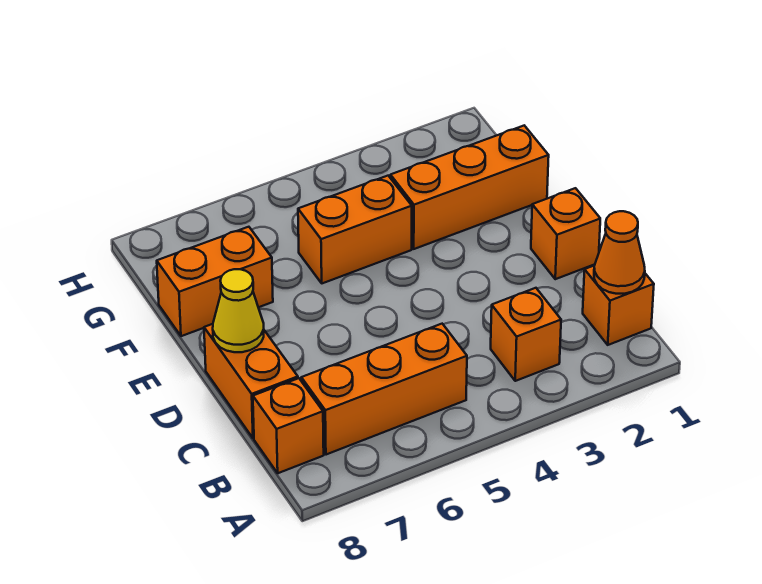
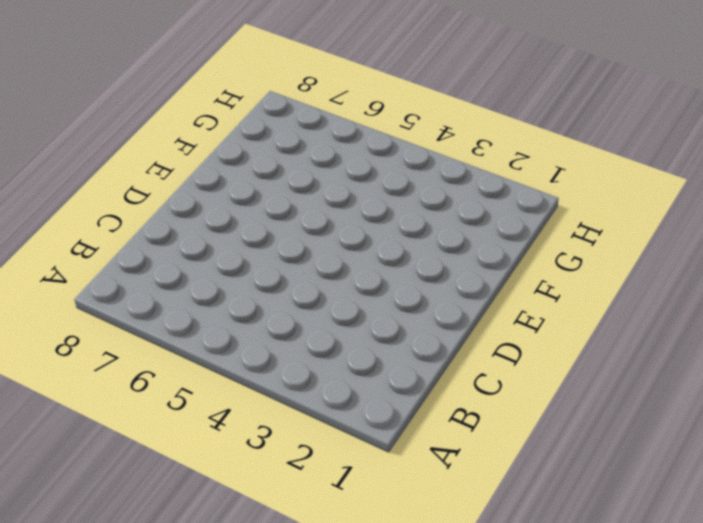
none -> orange 1x1 brick [583,266,654,345]
none -> orange 1x1 brick [491,288,561,381]

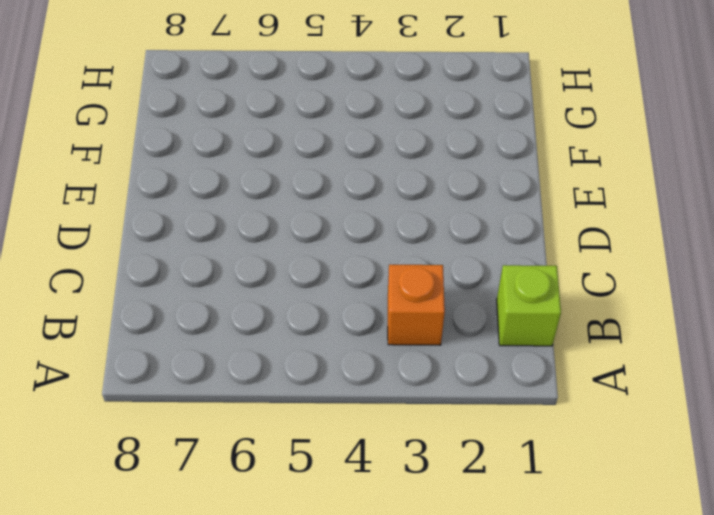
lime 1x1 brick [497,265,561,346] -> orange 1x1 brick [583,266,654,345]
none -> orange 1x3 brick [301,324,467,455]
none -> orange 1x1 brick [253,378,324,473]

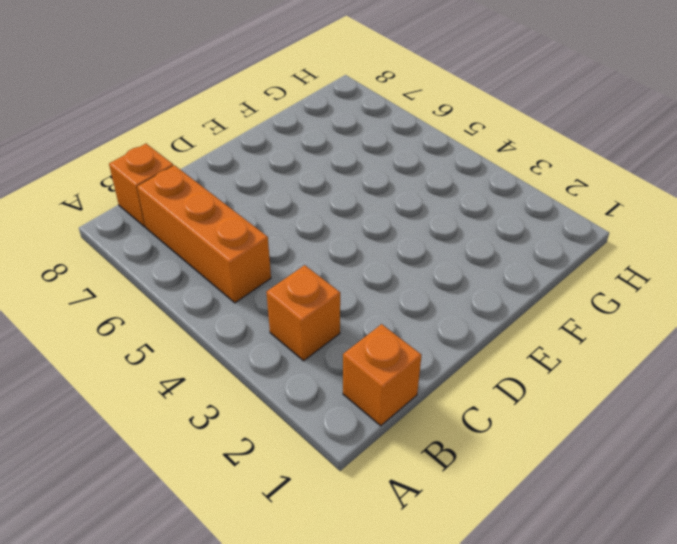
none -> orange 1x2 brick [204,324,298,438]
none -> orange 1x1 brick [531,188,600,279]

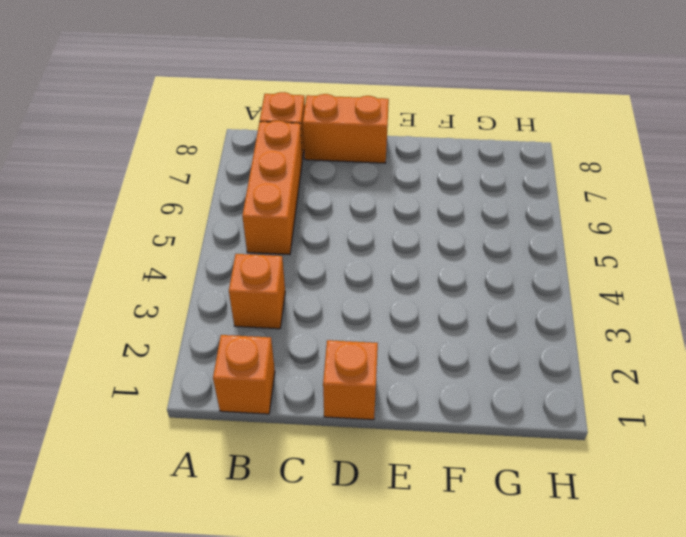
none -> orange 1x3 brick [390,126,549,249]
none -> orange 1x2 brick [298,176,412,283]

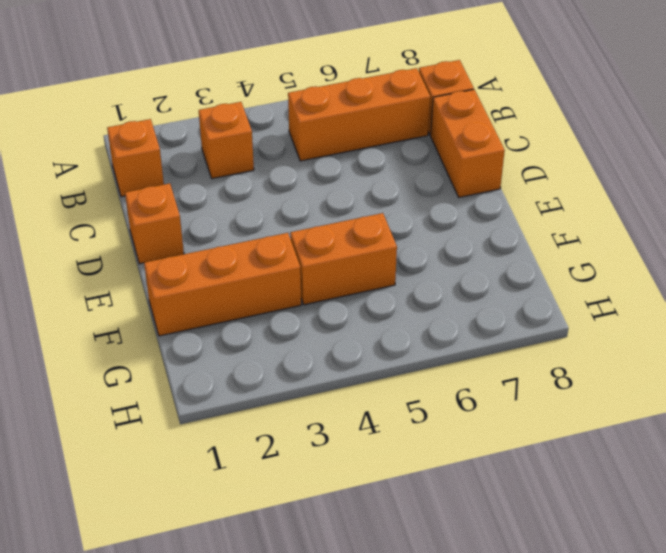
none -> orange 1x2 brick [157,227,273,336]
none -> orange 1x1 cone [594,211,645,294]

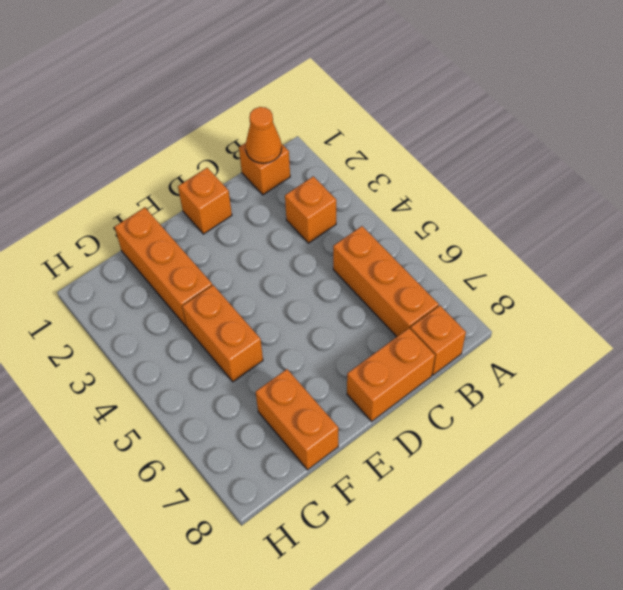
none -> yellow 1x1 cone [213,269,264,352]

